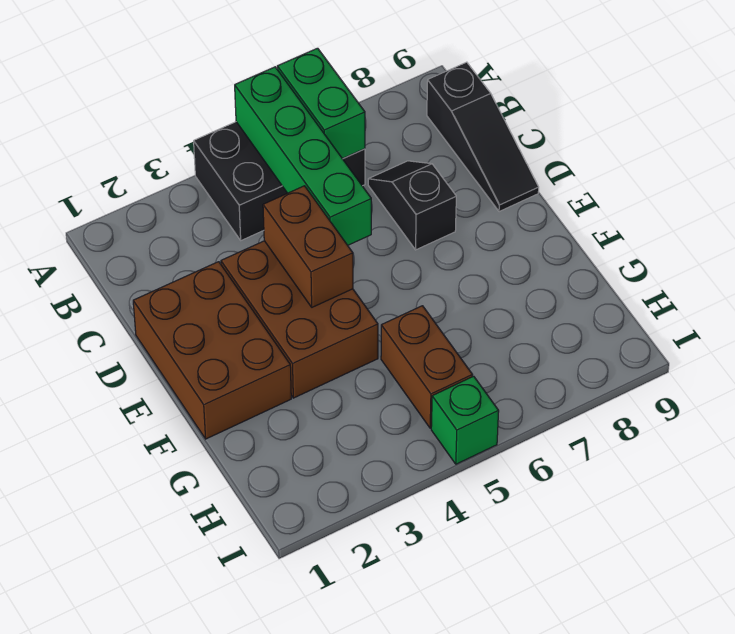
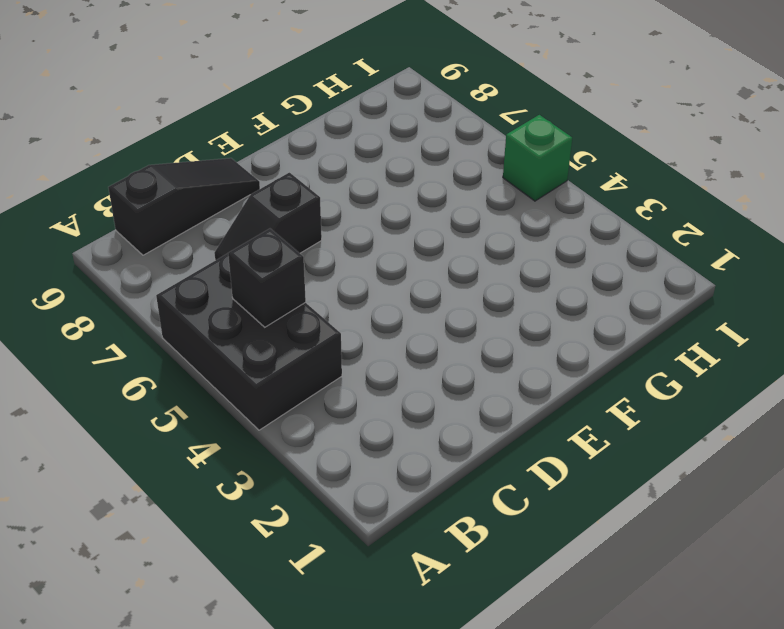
black 1x1 brick [228,229,306,327] -> green 1x4 brick [235,67,371,245]
none -> brown 2x3 brick [133,262,291,439]
none -> brown 2x3 brick [221,241,378,398]

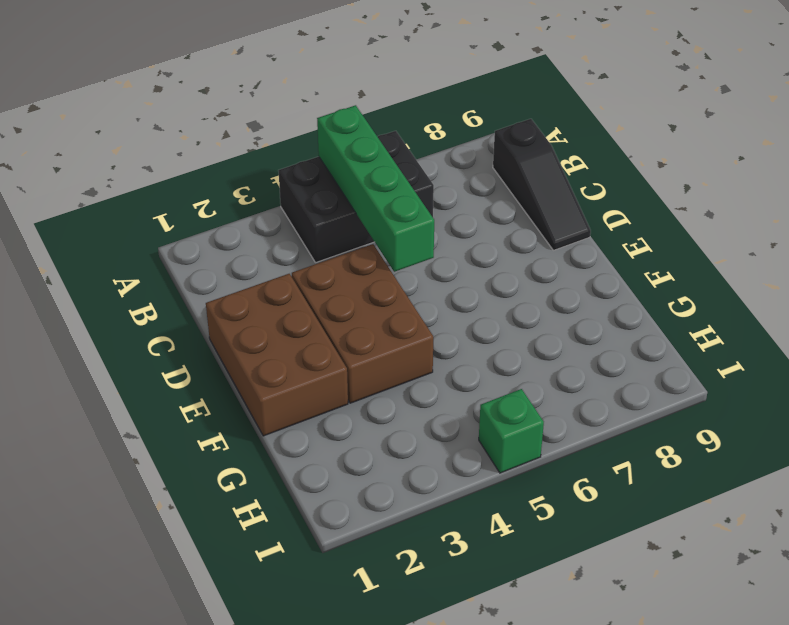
none -> black 1x2 slope [368,161,456,250]
none -> brown 1x2 brick [381,306,472,428]

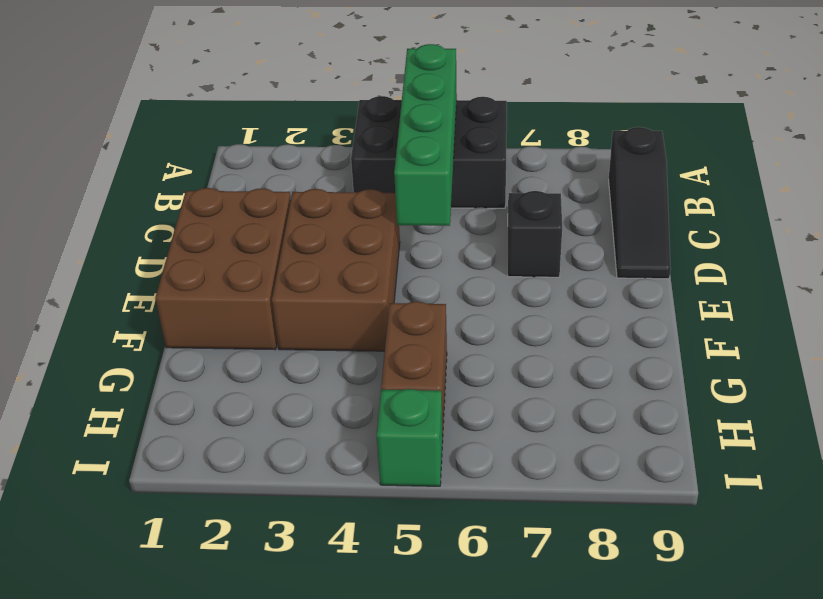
none -> green 1x2 brick [277,48,365,159]
none -> brown 1x2 brick [263,186,353,307]

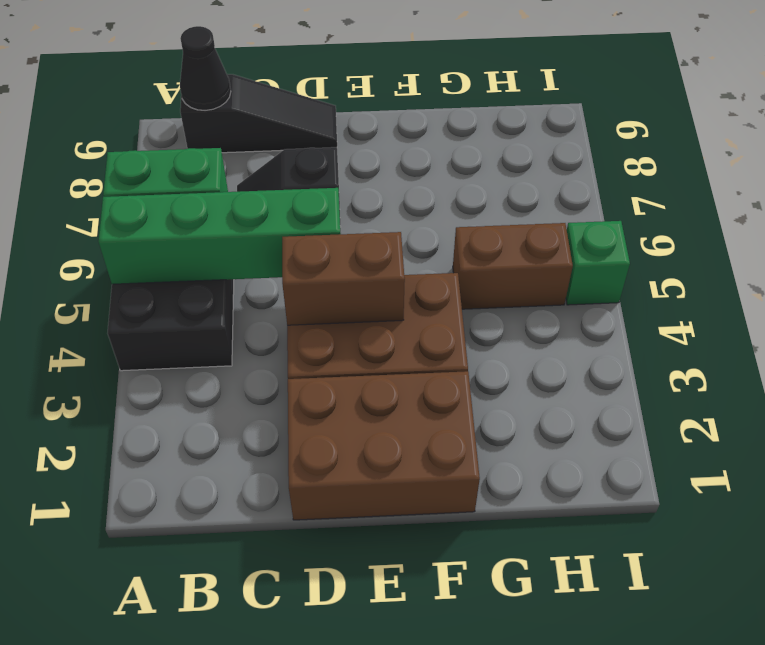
black 1x1 cone [180,26,231,110] -> none

